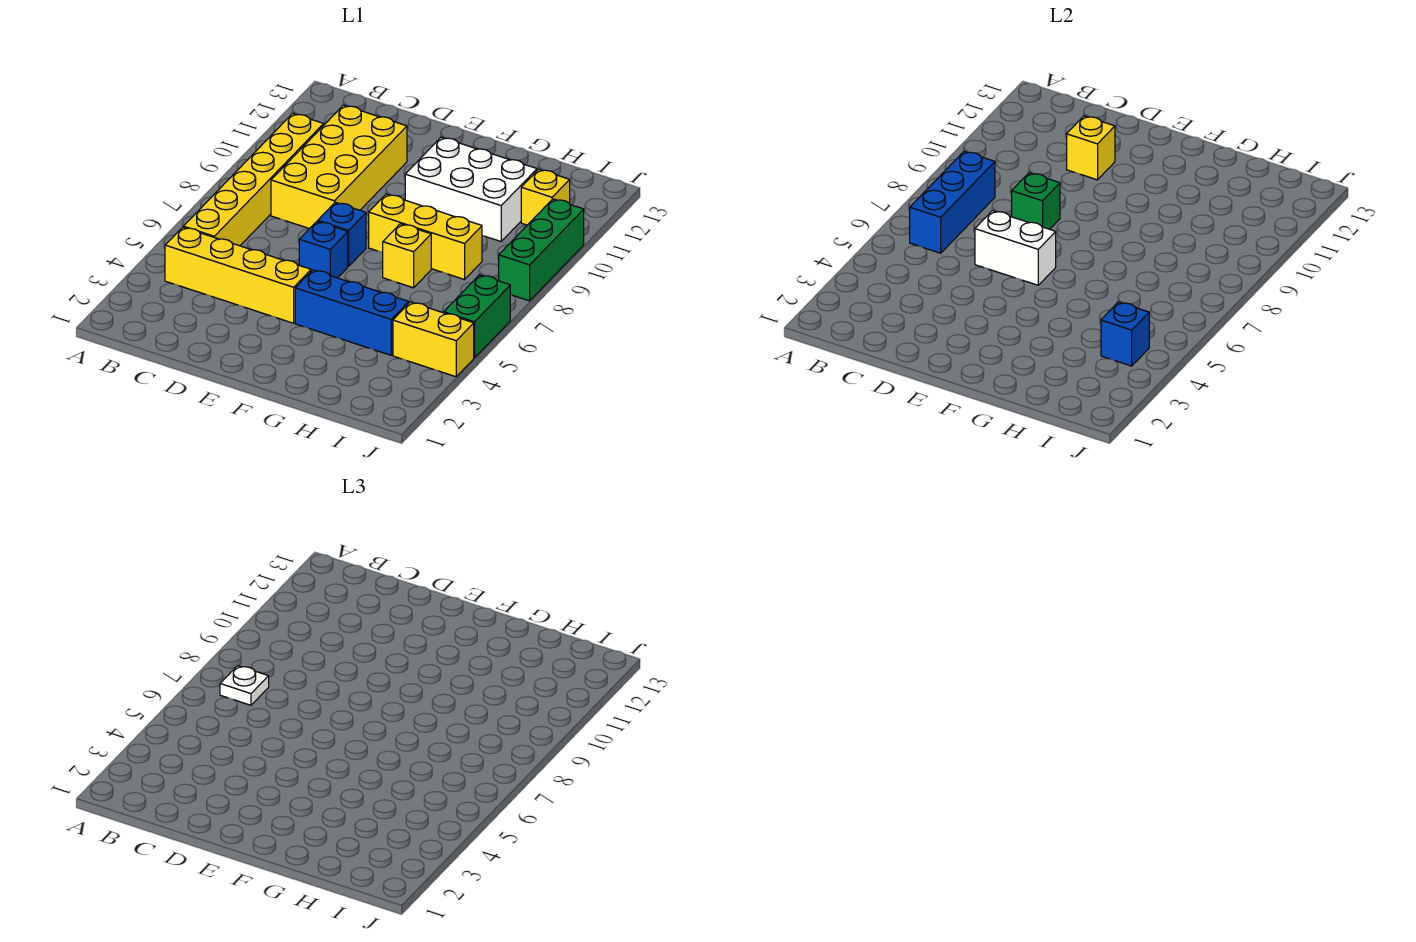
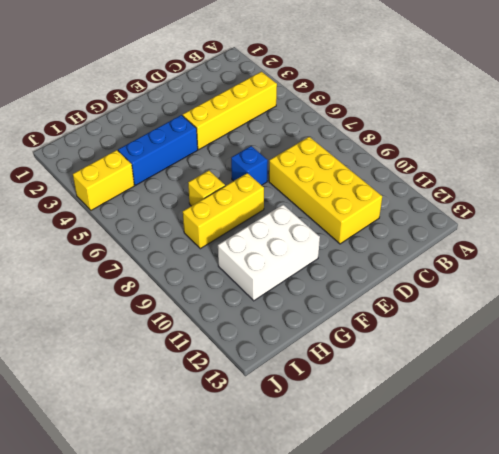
none -> yellow 1x6 brick [183,113,324,246]
none -> blue 1x1 brick [299,221,348,278]
none -> yellow 1x1 brick [521,169,570,225]

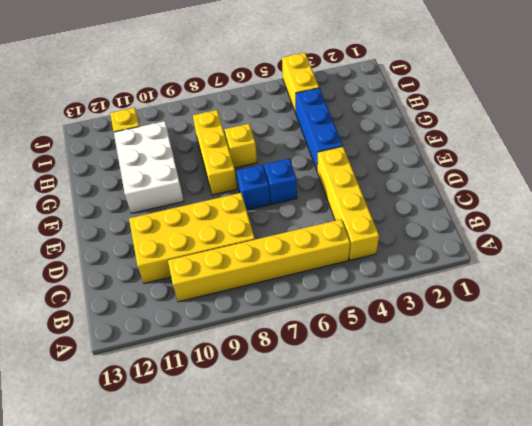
none -> green 1x2 brick [444,275,510,358]
none -> green 1x3 brick [499,199,584,301]
none -> blue 1x3 brick [910,151,995,253]

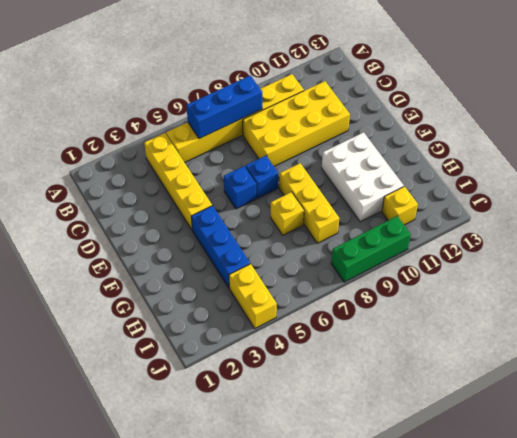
none -> green 1x2 brick [444,275,510,358]
none -> white 1x2 brick [975,211,1056,285]
none -> green 1x1 brick [1012,173,1060,229]

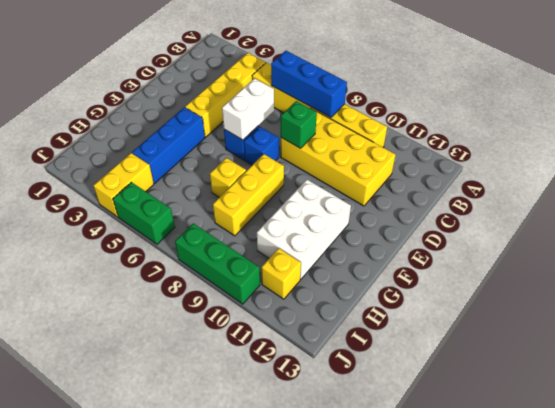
none -> yellow 1x1 brick [1067,116,1115,180]
none -> blue 1x1 brick [1101,302,1149,366]
none -> white 1x1 plate [220,666,269,705]

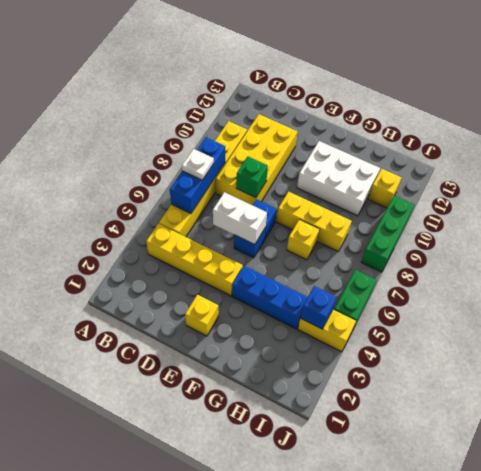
yellow 1x1 brick [185,295,219,336] -> yellow 1x1 brick moved to [1067,116,1115,180]

